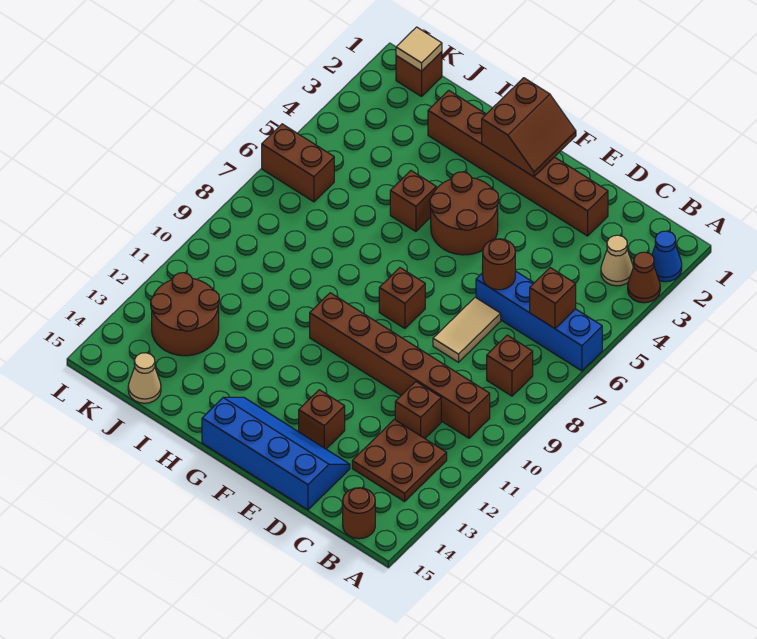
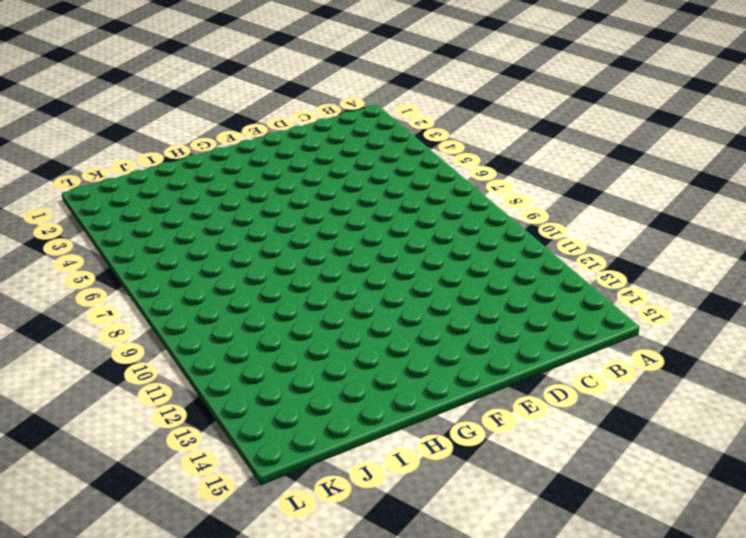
none -> blue 1x1 cone [652,231,682,282]
none -> brown 1x1 cone [628,252,660,303]
none -> blue 1x4 brick [476,271,602,371]

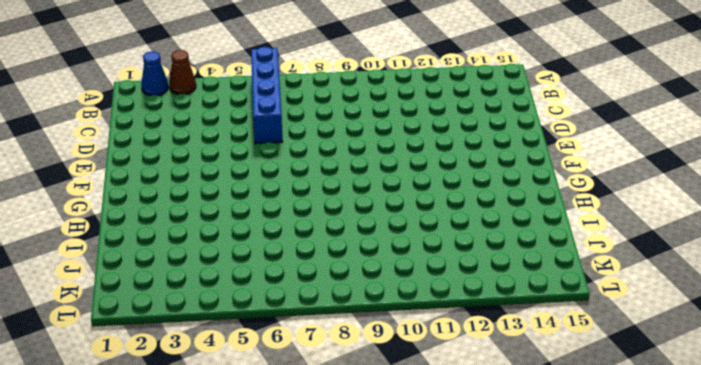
none -> tan 1x1 cone [601,235,633,286]
none -> brown 1x1 brick [487,335,533,396]
none -> brown 1x6 brick [310,293,490,438]

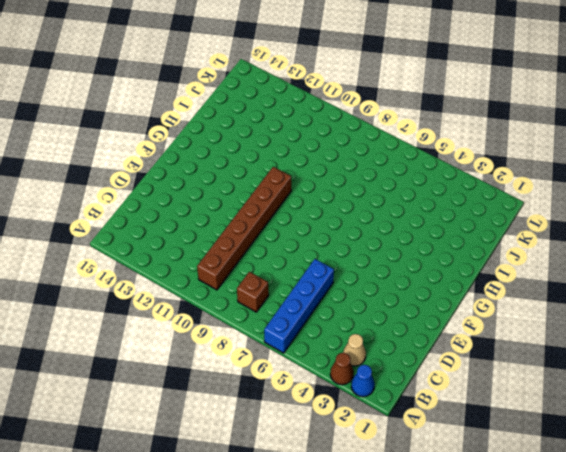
none -> brown 2x2 plate [352,420,447,501]
none -> brown 1x1 round brick [343,488,375,539]
none -> brown 1x1 brick [395,382,441,438]

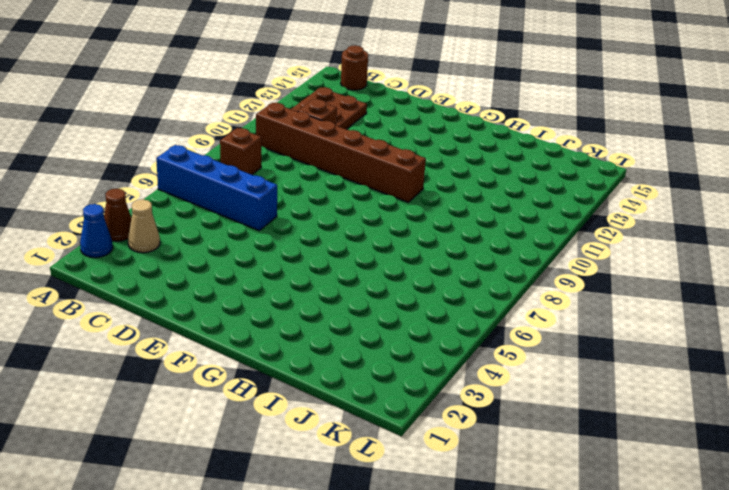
none -> brown 1x6 brick [428,90,608,236]
none -> tan 1x2 tile [433,297,501,362]
none -> blue 2x4 slope [202,397,350,510]

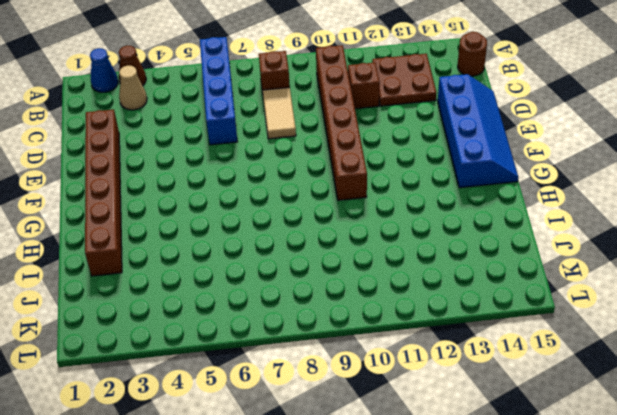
tan 1x2 tile [262,87,296,139] -> tan 1x2 tile turned to [433,297,501,362]
blue 2x4 slope [438,74,518,188] -> blue 2x4 slope turned to [202,397,350,510]
none -> brown 1x1 brick [299,390,345,449]
none -> brown 2x2 round brick [430,172,499,255]
none -> brown 1x1 brick [379,268,425,328]

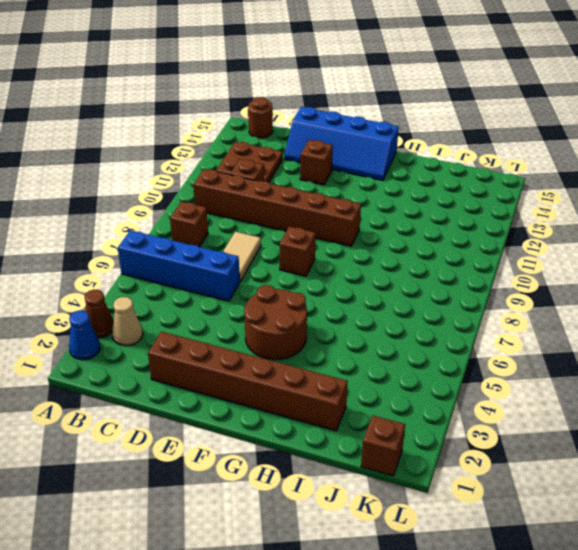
none -> brown 1x1 brick [390,171,436,232]
none -> brown 2x2 round brick [151,273,219,356]
none -> tan 1x1 cone [128,353,161,403]

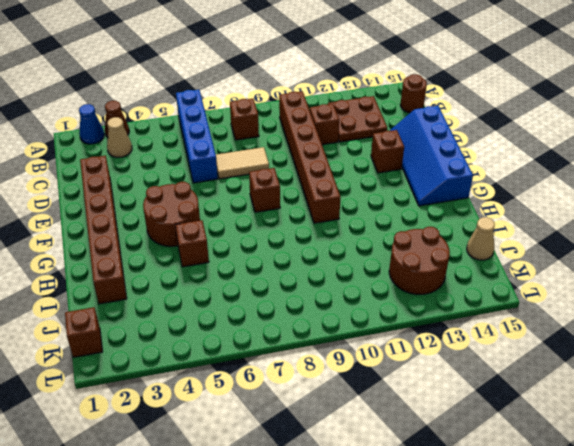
none -> brown 1x2 brick [262,124,334,202]
none -> brown 1x1 brick [530,268,576,329]
none -> brown 1x1 round brick [483,239,515,290]

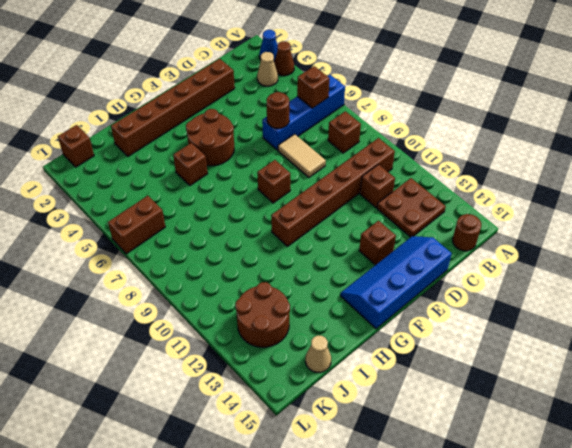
none -> brown 2x2 slope [482,78,576,177]
none -> tan 1x1 tile [396,27,442,71]

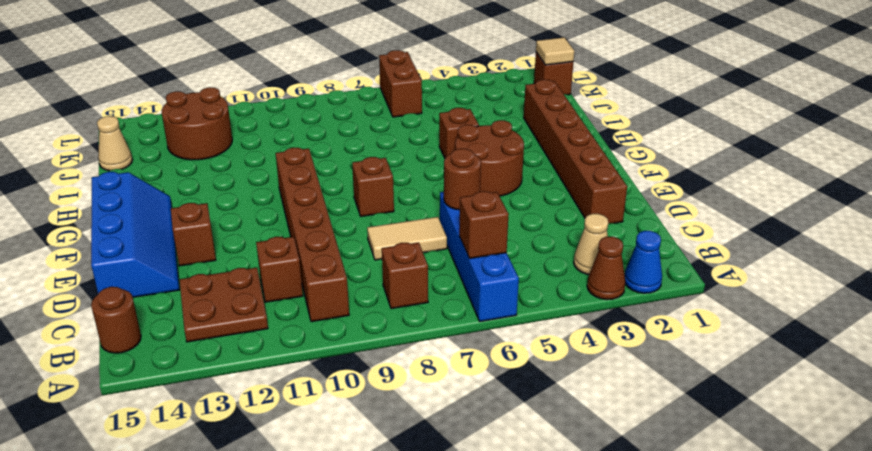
none -> brown 2x2 slope [482,78,576,177]

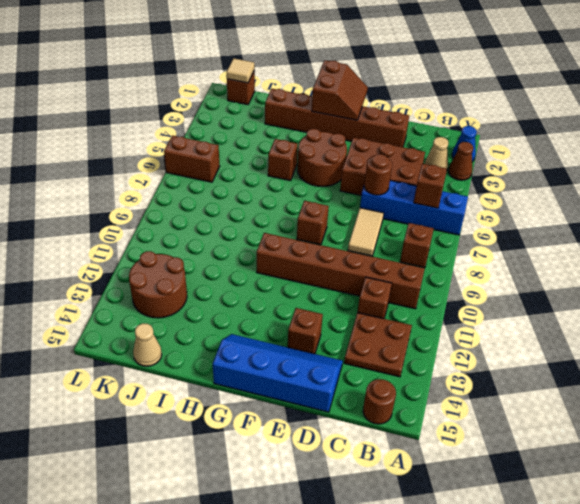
brown 2x3 brick [340,137,425,195] -> none

